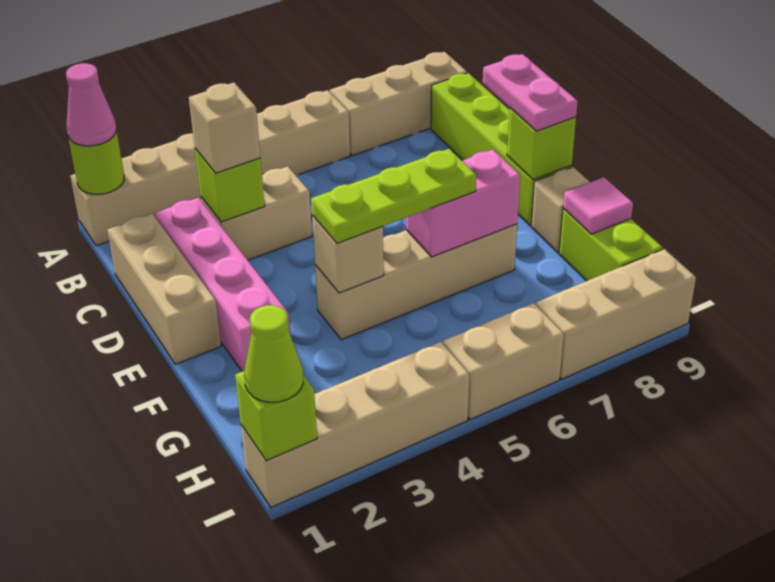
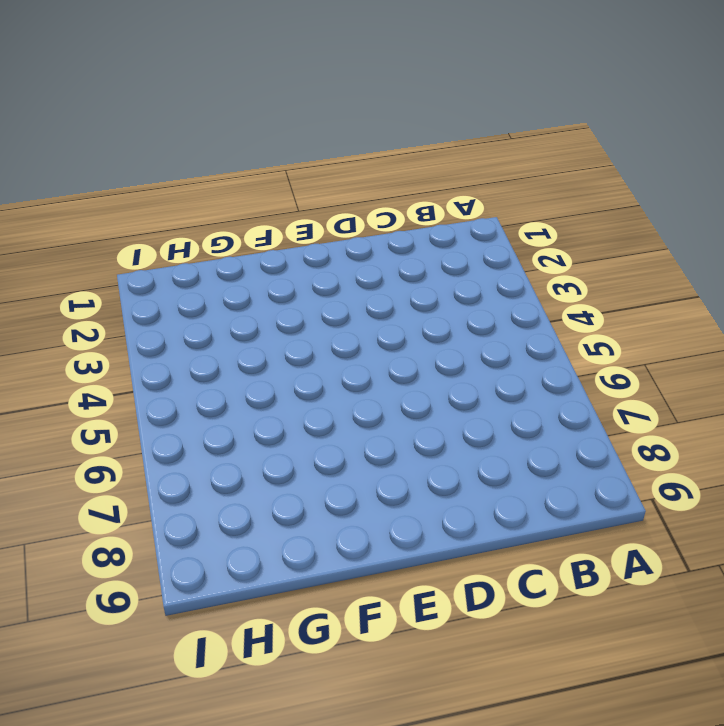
none -> tan 1x6 brick [71,90,350,246]
none -> tan 1x3 brick [330,52,467,156]
none -> lime 1x4 brick [431,73,572,225]

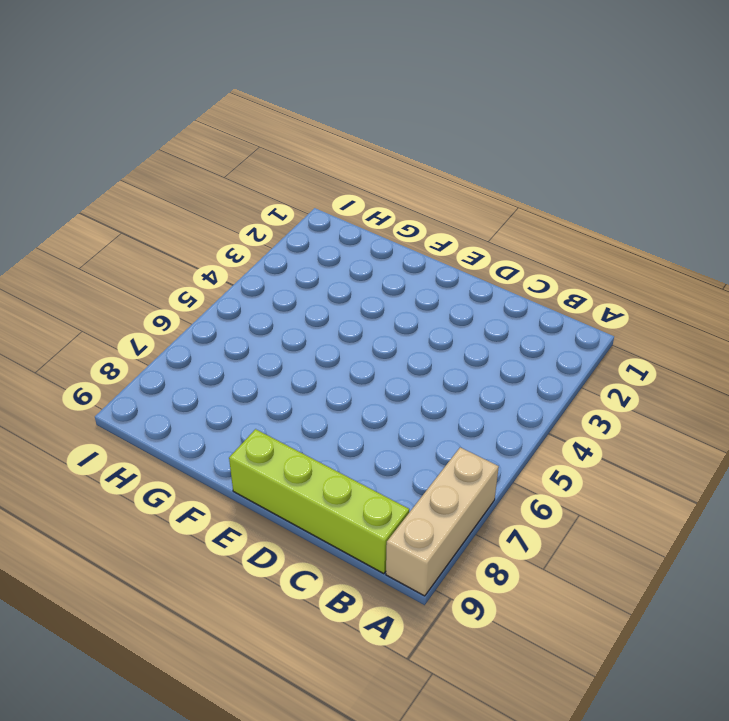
none -> tan 1x6 brick [71,90,350,246]
none -> tan 1x3 brick [107,214,221,364]
none -> pink 1x4 brick [155,198,290,371]

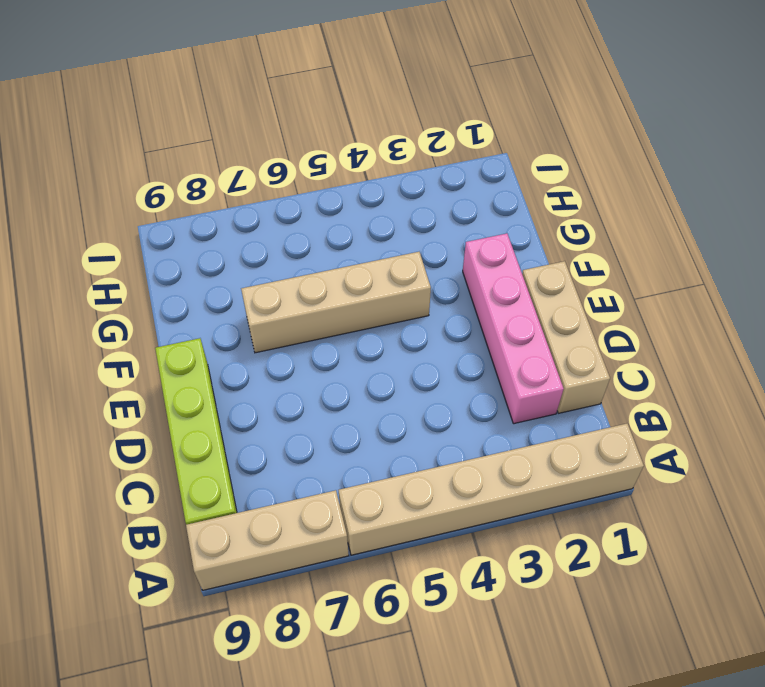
none -> tan 1x2 brick [201,166,312,260]
none -> tan 1x1 brick [531,167,590,252]
none -> lime 1x2 brick [559,209,663,281]

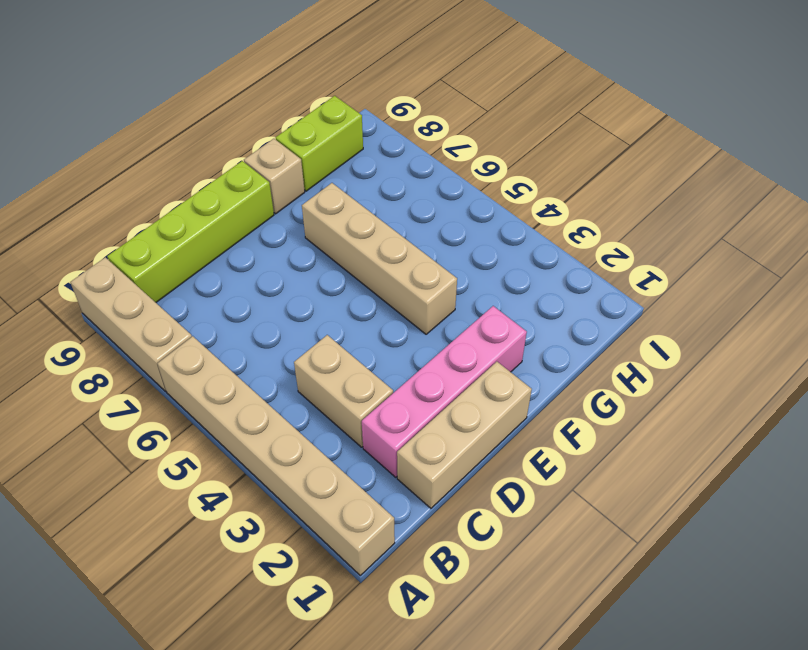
none -> tan 1x4 brick [241,342,469,507]
none -> tan 1x2 brick [443,303,564,420]
none -> tan 1x3 brick [536,249,696,379]

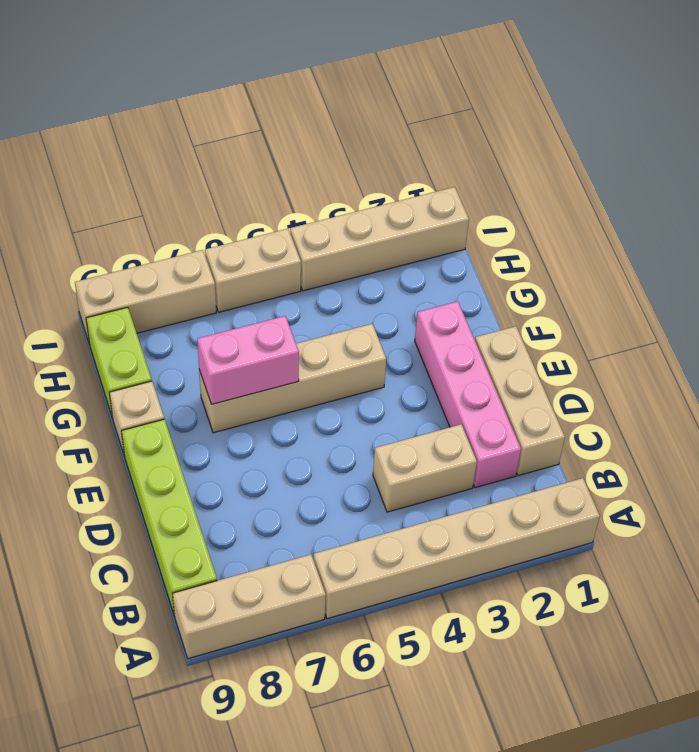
none -> lime 1x1 round brick [68,130,124,194]
none -> lime 1x1 brick [195,149,265,222]
none -> lime 1x1 brick [507,108,576,180]

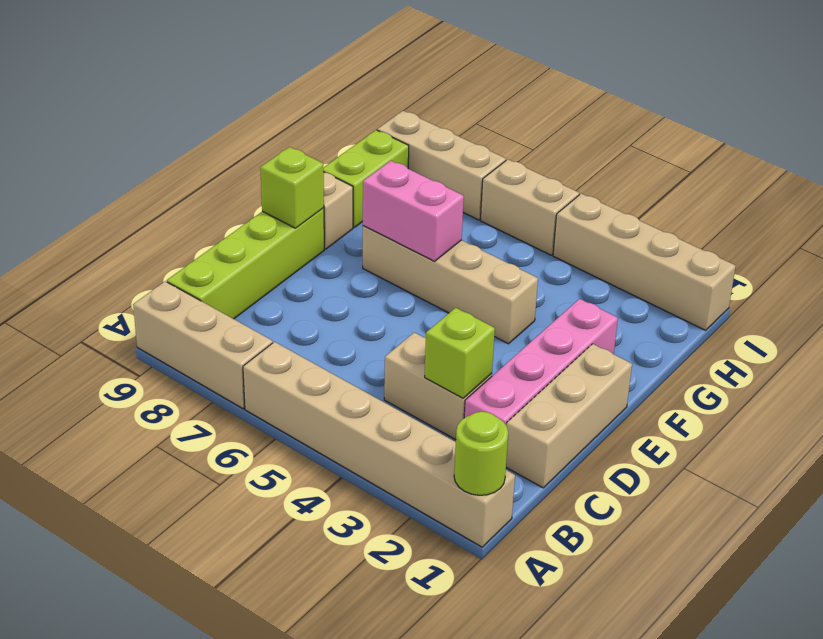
none -> tan 1x1 brick [312,216,384,293]
none -> pink 1x1 tile [563,177,633,234]
none -> lime 1x1 brick [235,371,317,461]

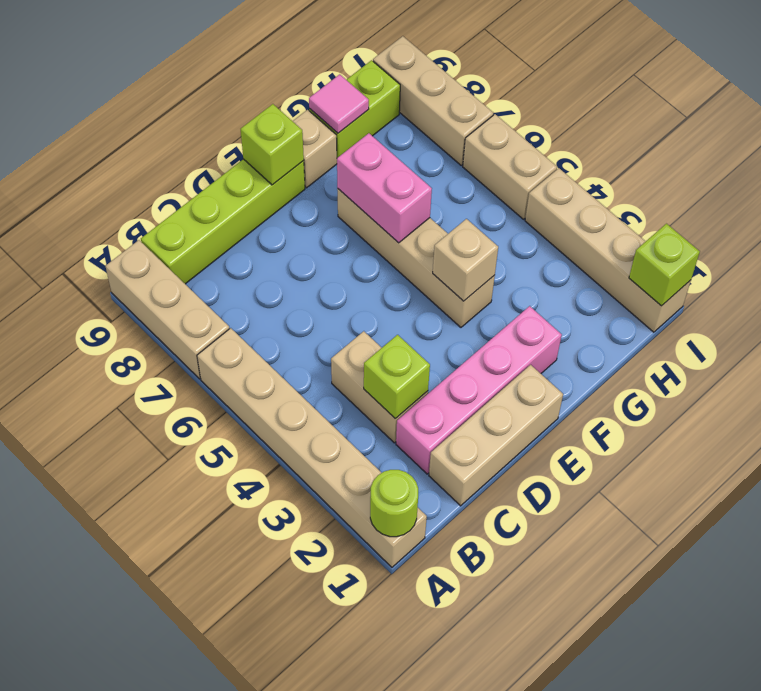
none -> pink 1x1 cone [66,63,116,146]
none -> tan 1x1 brick [189,83,260,173]
none -> pink 1x2 plate [483,54,578,131]

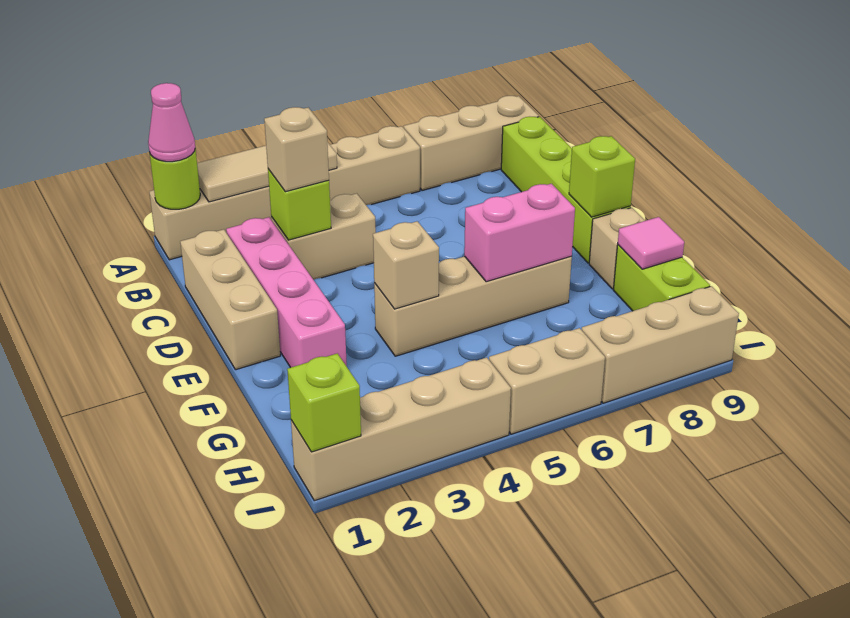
tan 1x3 tile [197,142,337,202] -> none
none -> pink 1x2 plate [483,54,578,131]
none -> lime 1x3 plate [311,149,476,243]
none -> lime 1x1 cone [244,305,303,402]

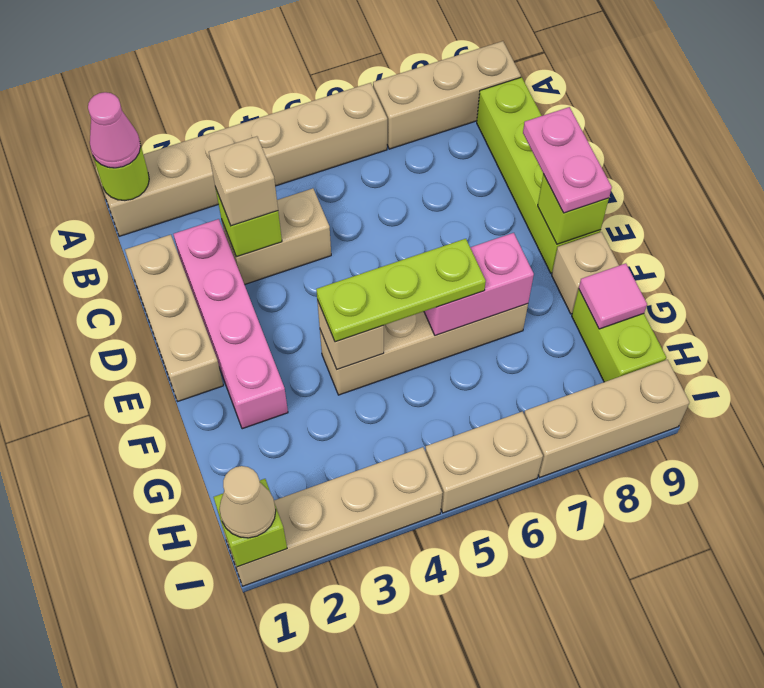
tan 1x1 cone [219,466,276,538] -> lime 1x1 cone [244,305,303,402]

